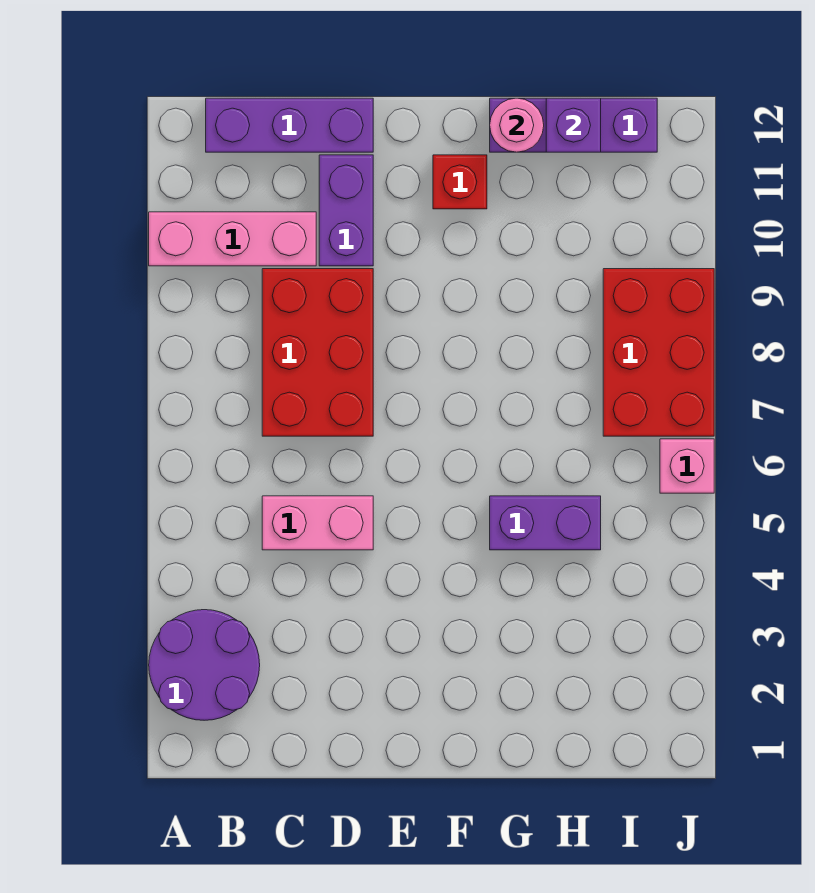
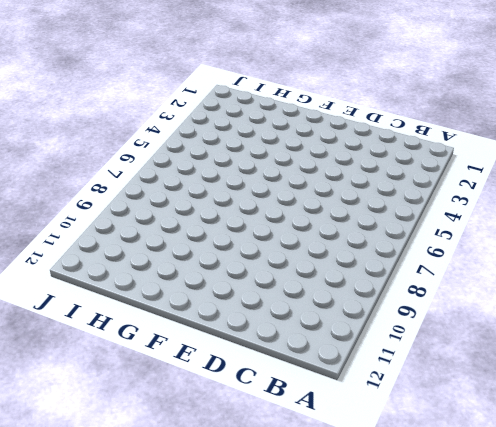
none -> purple 2x2 round brick [149,610,260,720]
none -> pink 1x3 brick [149,212,316,266]
none -> purple 1x3 brick [206,98,373,152]

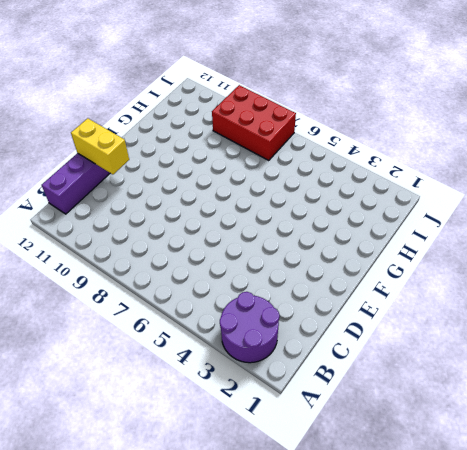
yellow 1x2 brick [71,118,129,174] -> none
none -> pink 1x3 brick [149,212,316,266]
none -> pink 1x2 brick [262,496,373,550]
none -> red 2x3 brick [262,269,373,436]

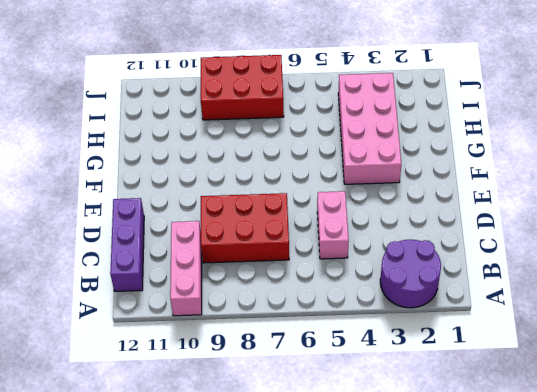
pink 2x4 brick [338,73,401,184] -> none
none -> purple 1x2 brick [319,155,373,266]
none -> red 1x1 brick [433,155,487,209]
none -> purple 1x2 brick [490,496,601,550]

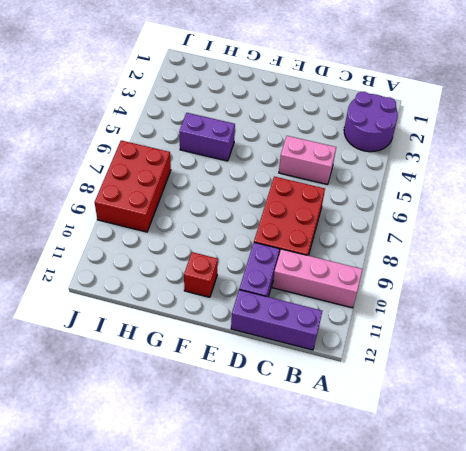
none -> purple 1x3 brick [490,98,657,152]
none -> pink 1x1 brick [660,439,714,493]
none -> pink 1x1 round brick [490,98,544,152]

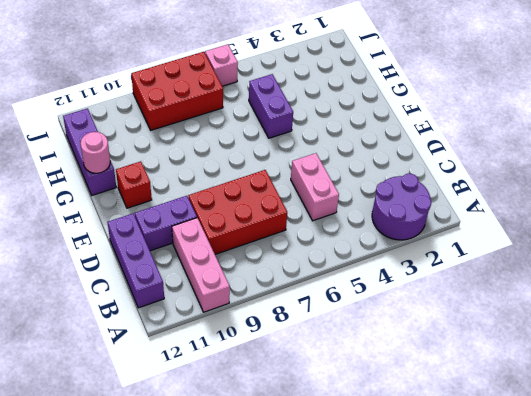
none -> purple 1x1 brick [546,98,601,152]

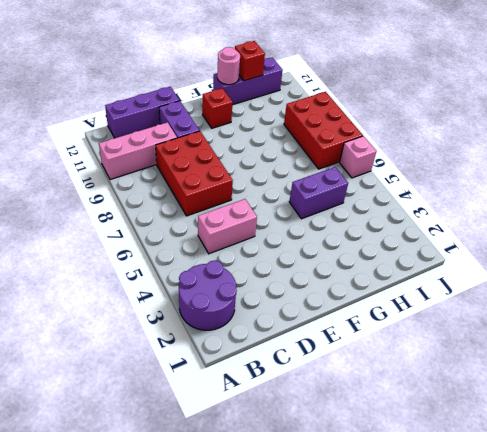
red 1x1 brick [235,41,265,81] -> purple 1x1 brick [546,98,601,152]

